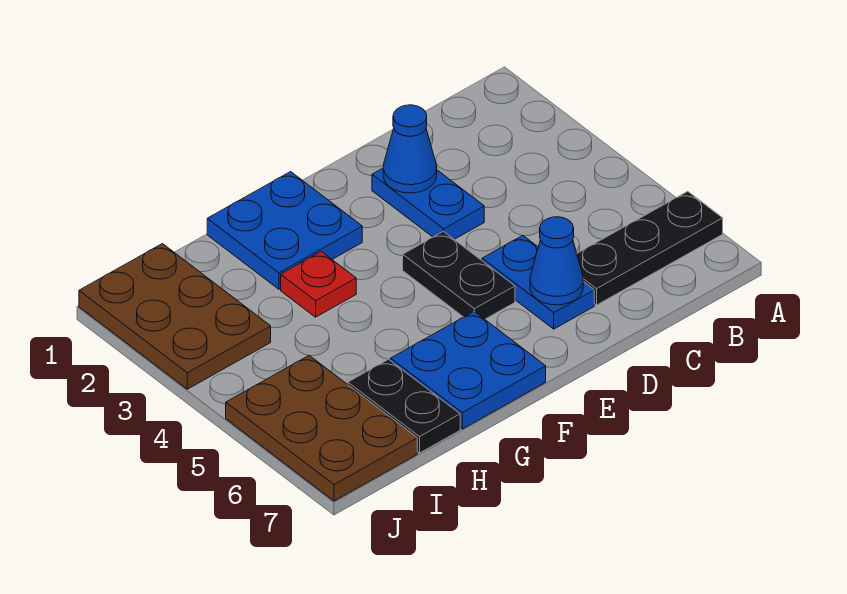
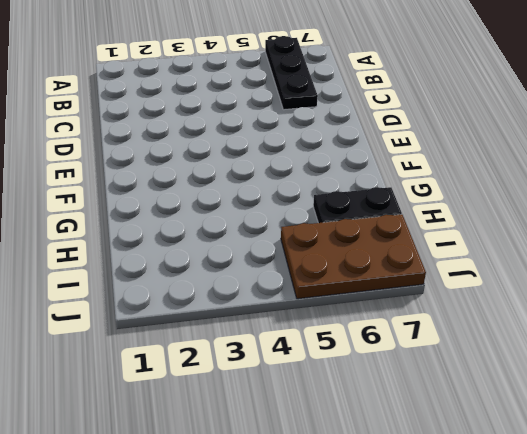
none -> blue 1x2 plate [372,168,484,240]
none -> blue 1x2 plate [482,235,594,329]
none -> black 1x2 plate [403,231,515,319]

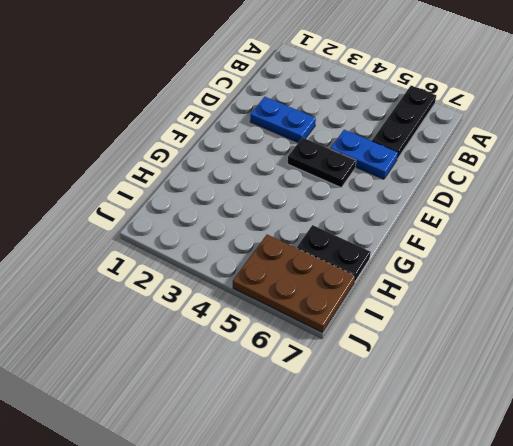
none -> blue 2x2 plate [207,172,362,289]
none -> blue 2x2 plate [391,312,546,429]
none -> red 1x1 plate [281,252,356,317]

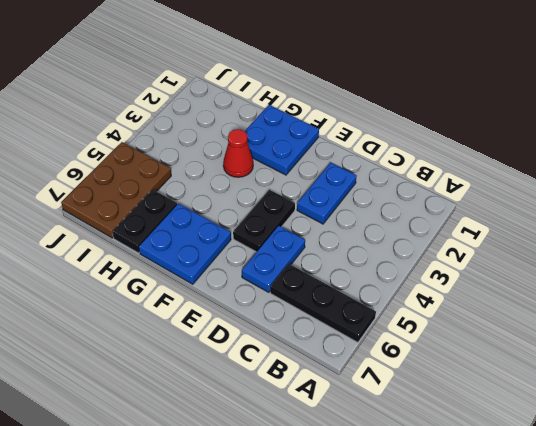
red 1x1 cone [223,129,253,177] -> red 1x1 plate [281,252,356,317]
none -> brown 2x3 plate [79,244,271,389]
none -> blue 1x1 cone [383,105,437,193]
none -> blue 1x1 cone [530,217,583,305]

